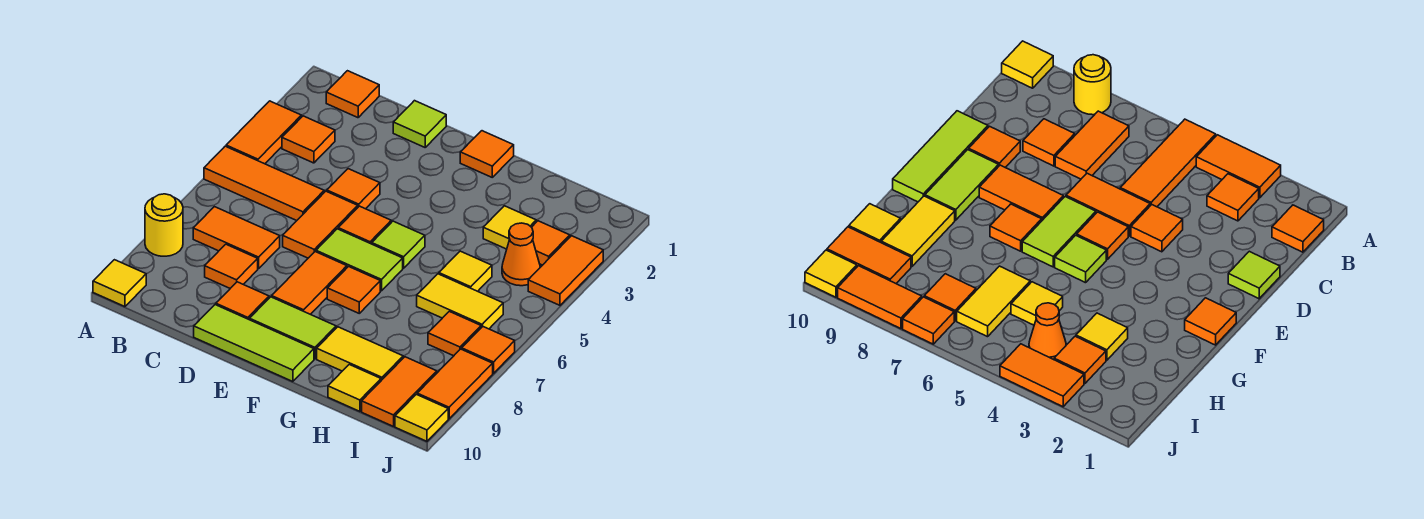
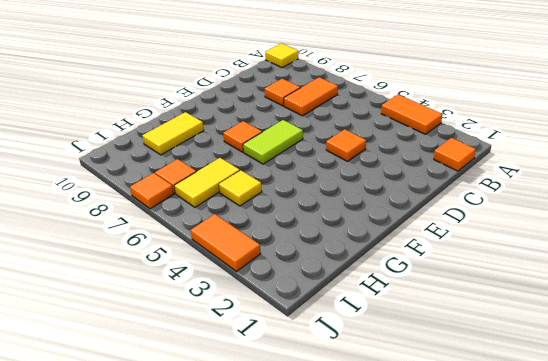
none -> orange 1x3 tile [204,146,324,221]
none -> yellow 1x1 round brick [145,194,183,256]
none -> orange 1x1 tile [282,116,335,163]
none -> lime 1x1 tile [393,101,446,147]

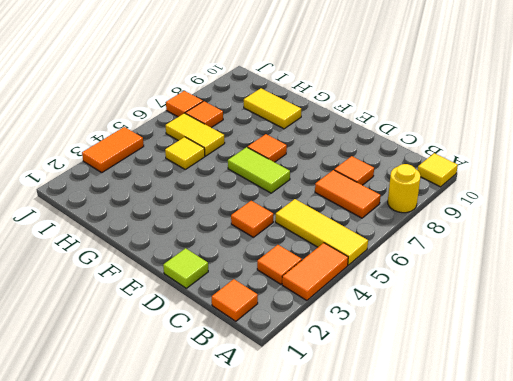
yellow 1x3 tile [275,199,368,265] -> orange 1x3 tile [204,146,324,221]
none -> orange 1x2 tile [283,191,358,258]
none -> orange 1x1 tile [216,282,269,320]
none -> lime 1x3 tile [194,305,314,382]
none -> orange 1x1 tile [338,206,391,244]

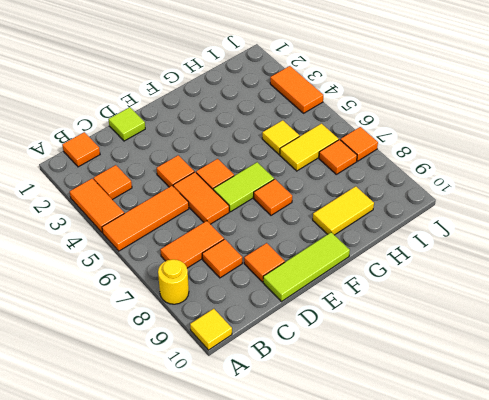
none -> orange 1x2 tile [272,252,347,314]
none -> lime 1x2 tile [250,297,336,359]
none -> orange 1x1 tile [460,131,514,177]
none -> lime 1x1 tile [372,221,425,268]

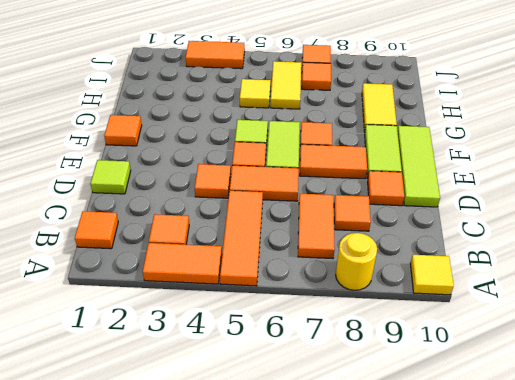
none -> yellow 1x1 tile [483,206,536,249]
none -> yellow 1x1 tile [328,364,381,411]
none -> orange 1x1 tile [532,221,570,265]
none -> orange 1x1 cone [502,223,540,286]

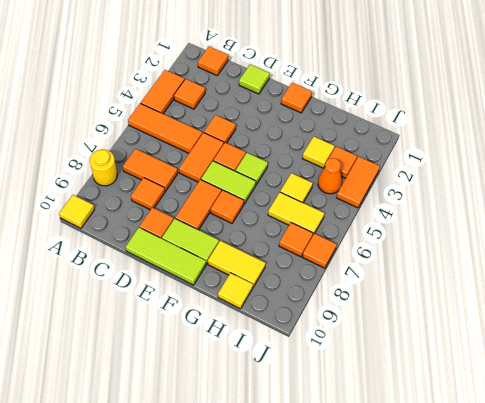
none -> orange 1x2 tile [362,357,437,426]
none -> orange 1x2 tile [417,349,493,419]
none -> yellow 1x1 tile [395,394,448,441]

